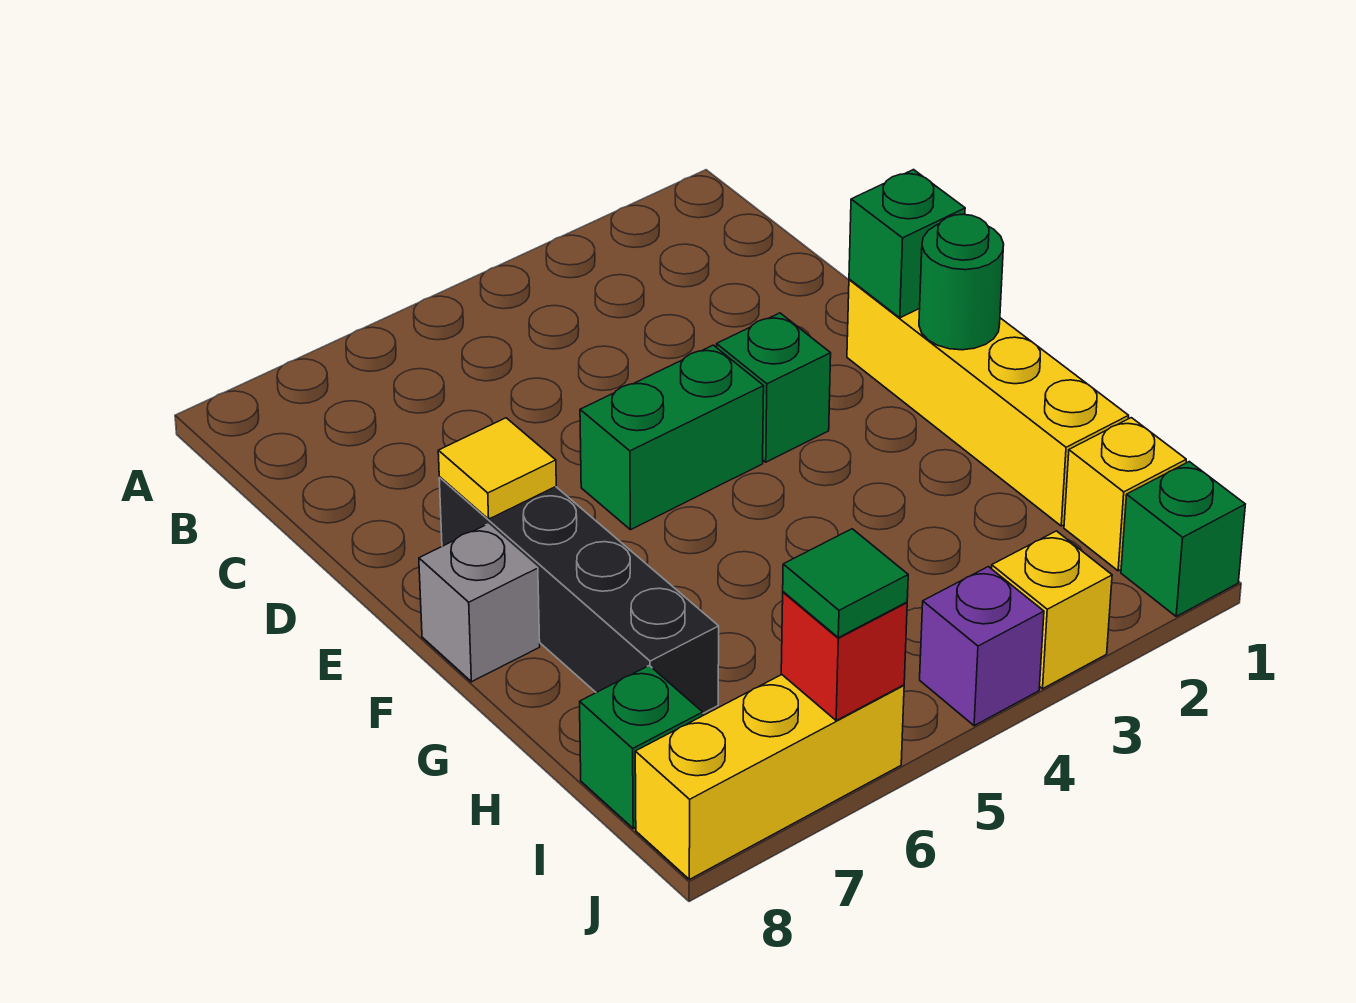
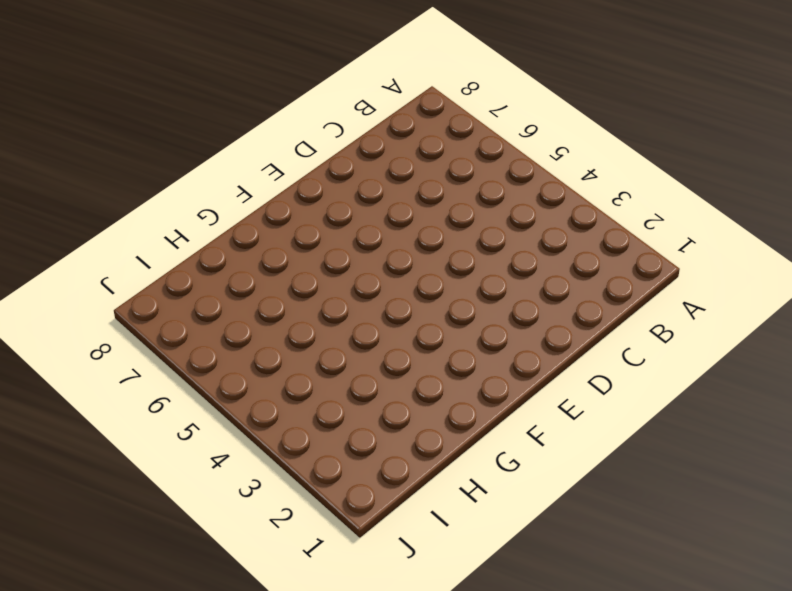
none -> yellow 1x4 brick [847,279,1129,526]
none -> green 1x1 brick [717,313,831,462]
none -> green 1x2 brick [580,345,764,530]

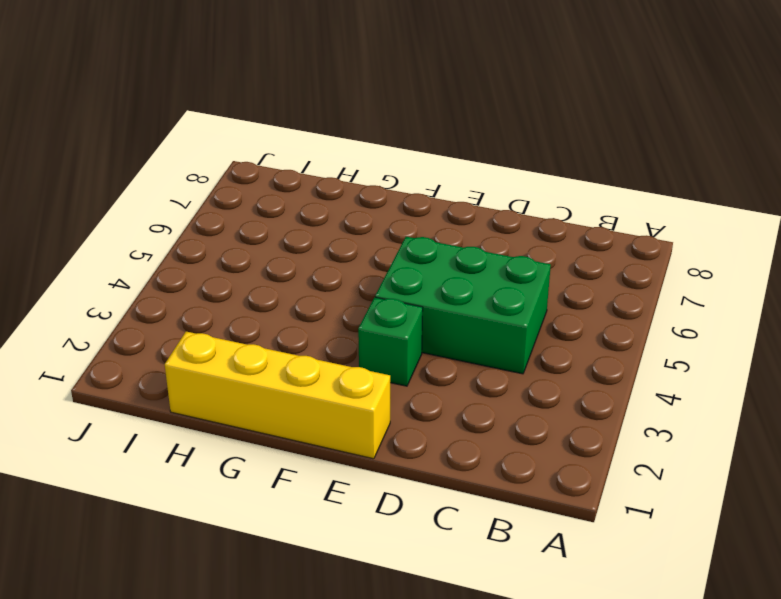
green 2x3 brick [375,237,551,374] -> green 1x2 brick [580,345,764,530]
none -> black 1x4 brick [439,477,719,713]
none -> grey 1x1 brick [419,524,540,682]
none -> yellow 1x1 brick [1064,418,1186,571]

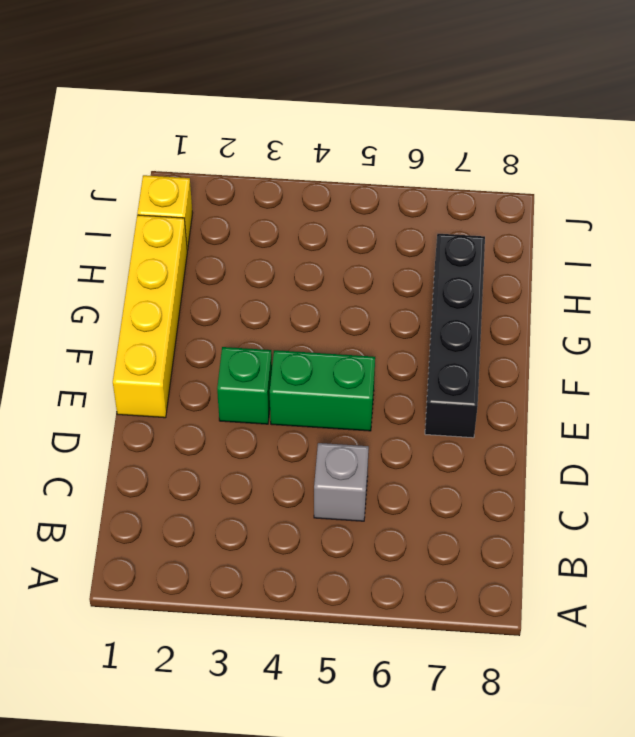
grey 1x1 brick [314,443,369,521] -> grey 1x1 brick moved to [419,524,540,682]
none -> green 1x1 brick [580,666,703,828]
none -> green 1x1 brick [1121,462,1245,616]
none -> yellow 1x1 brick [992,531,1112,689]

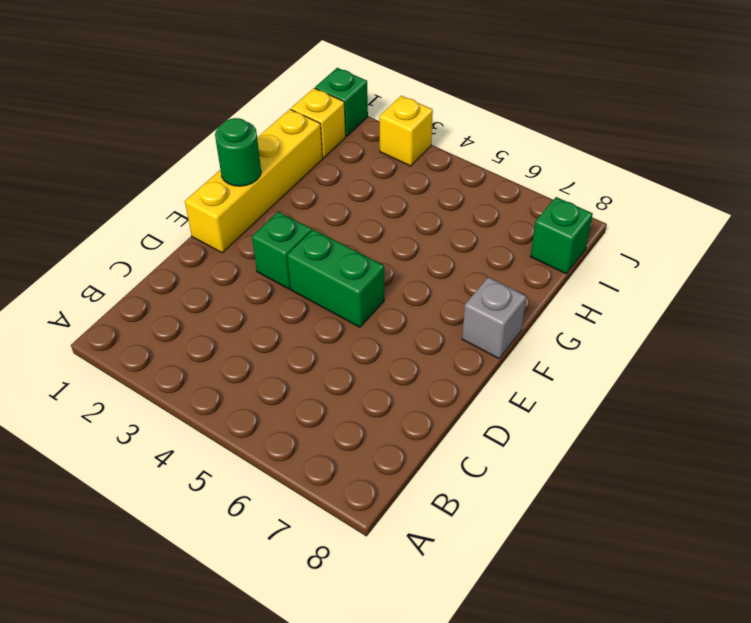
none -> black 1x4 brick [439,477,719,713]
none -> purple 1x1 brick [920,567,1044,726]
none -> yellow 1x3 brick [635,675,904,880]

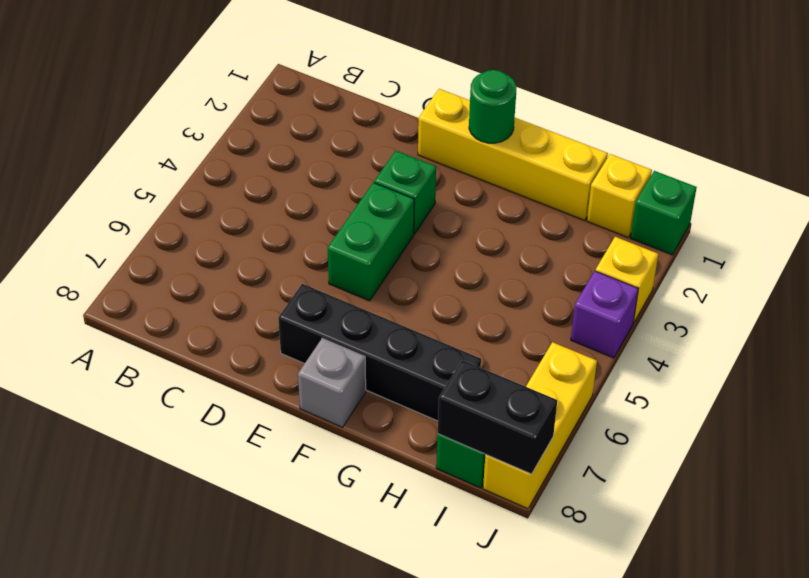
black 1x2 brick [438,360,557,474] -> none
none -> green 1x1 brick [849,170,965,318]
none -> yellow 1x1 tile [438,418,556,519]
none -> red 1x1 brick [781,592,907,720]

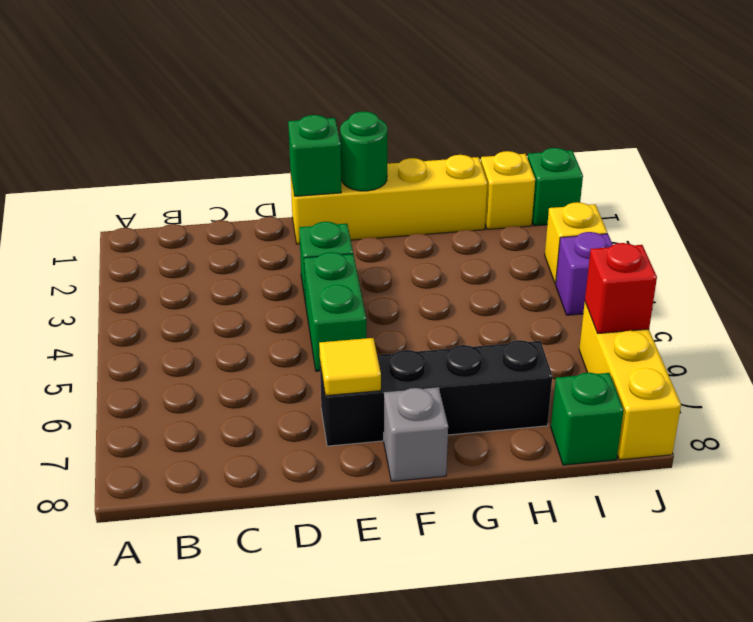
none -> green 1x1 tile [783,529,908,638]

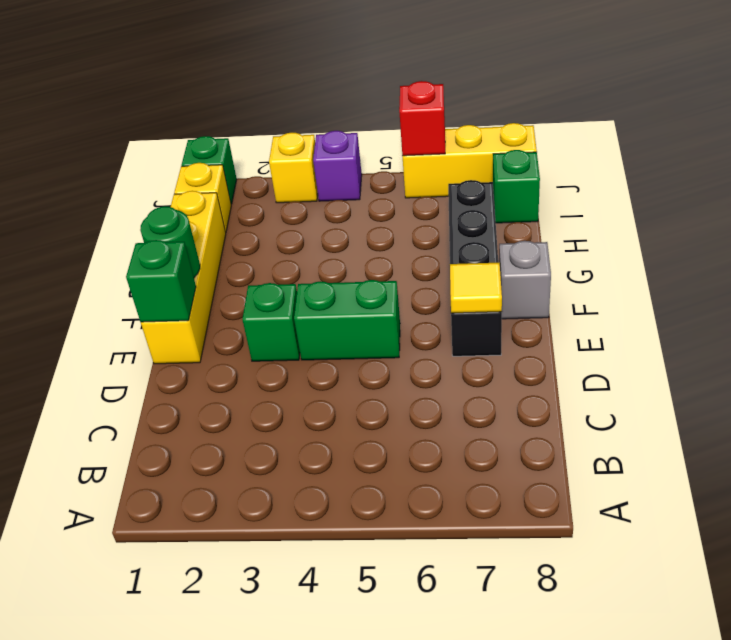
none -> green 1x1 tile [783,529,908,638]

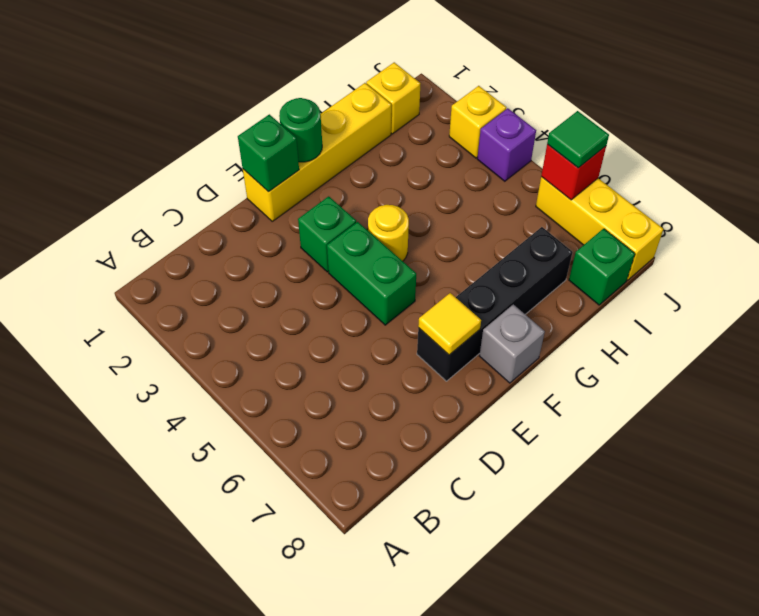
yellow 1x1 round brick [368,205,409,261] -> none
none -> green 1x1 brick [1121,462,1245,616]

